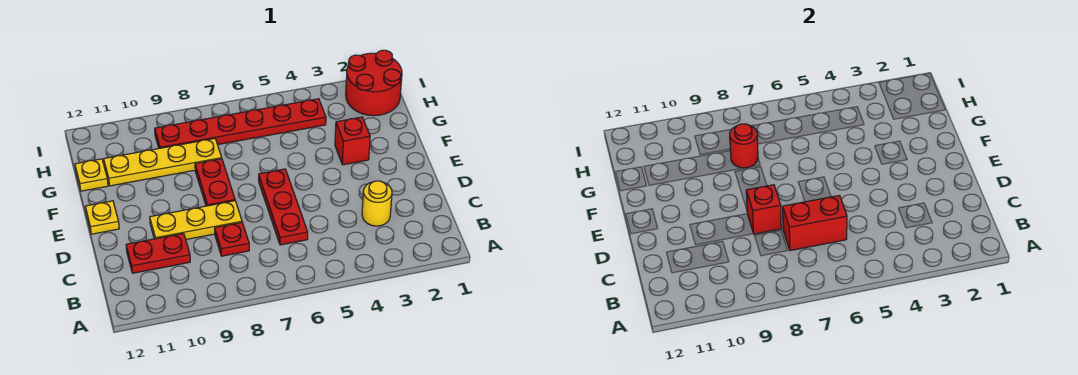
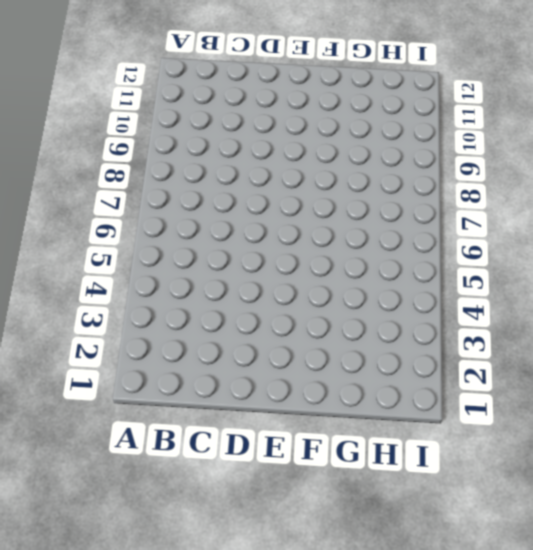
none -> yellow 1x1 round brick [362,181,392,226]
none -> red 1x3 plate [259,169,308,245]
none -> red 1x1 plate [215,222,249,256]

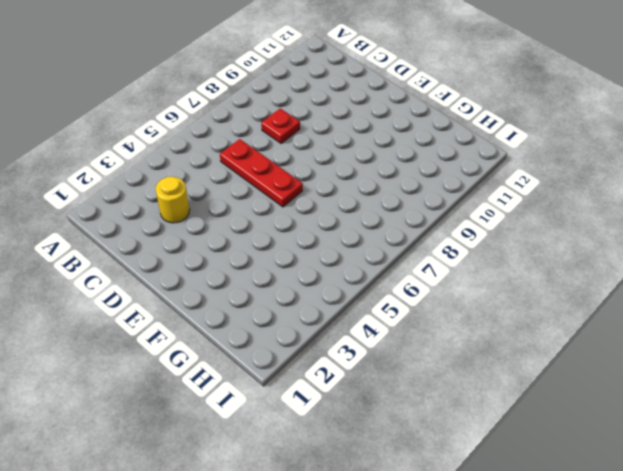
none -> red 1x2 plate [126,233,190,273]
none -> yellow 1x3 plate [150,201,242,239]
none -> red 1x2 plate [195,159,235,206]

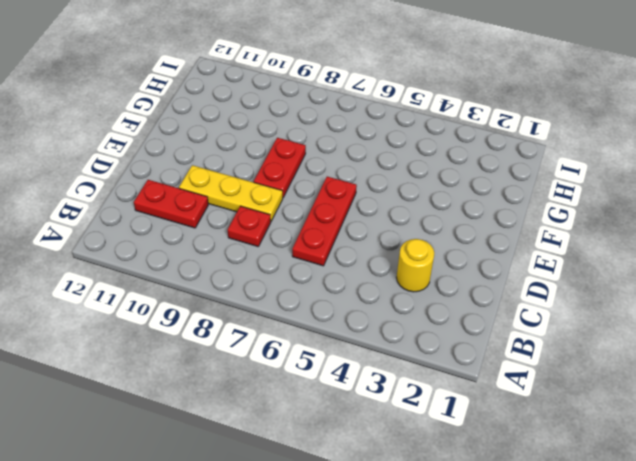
none -> yellow 1x1 plate [85,201,119,234]
none -> red 1x1 brick [335,117,370,165]
none -> yellow 1x4 plate [104,138,222,186]

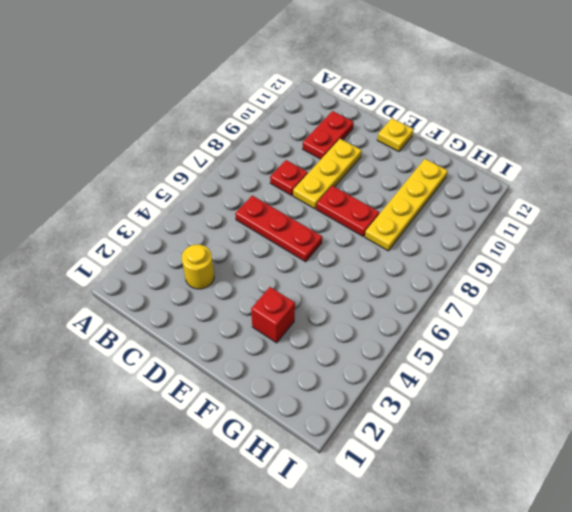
none -> yellow 1x1 plate [75,159,108,191]
none -> red 2x2 round brick [346,50,402,116]
none -> red 1x6 plate [155,99,326,148]

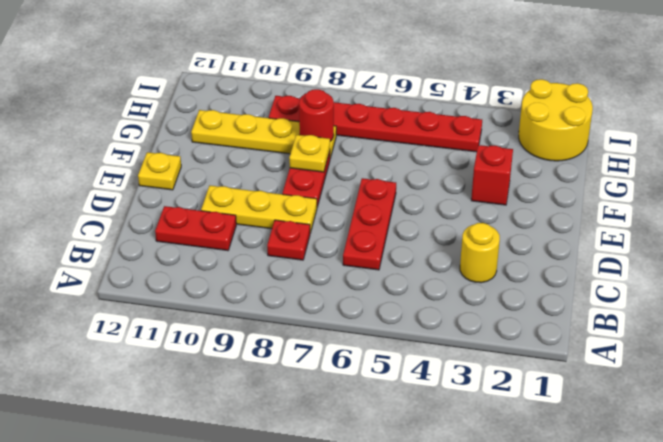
yellow 1x1 plate [289,135,330,172] -> yellow 1x1 plate moved to [75,159,108,191]
yellow 2x2 round brick [519,79,593,161] -> red 2x2 round brick [346,50,402,116]
none -> red 1x2 brick [783,195,847,251]
none -> red 1x1 brick [746,185,781,234]

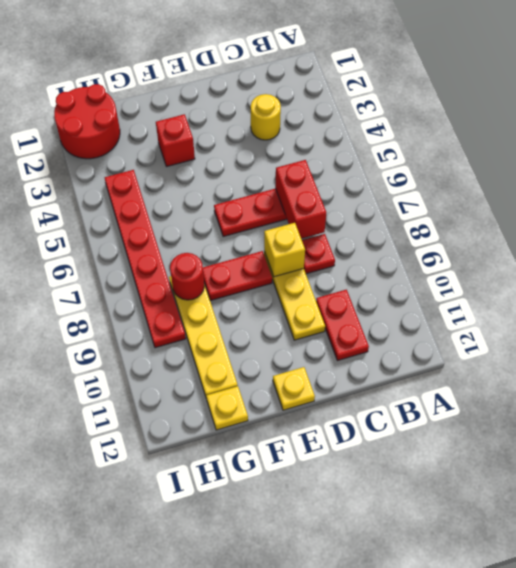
yellow 1x1 brick [264,223,305,277] -> red 1x1 brick [746,185,781,234]

